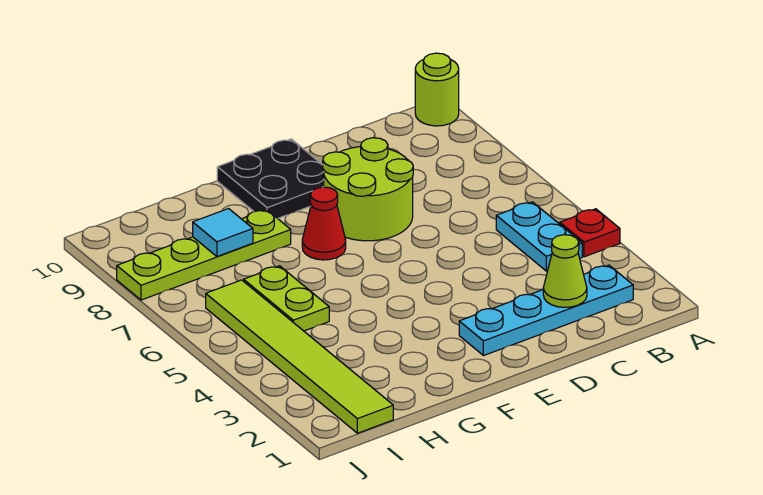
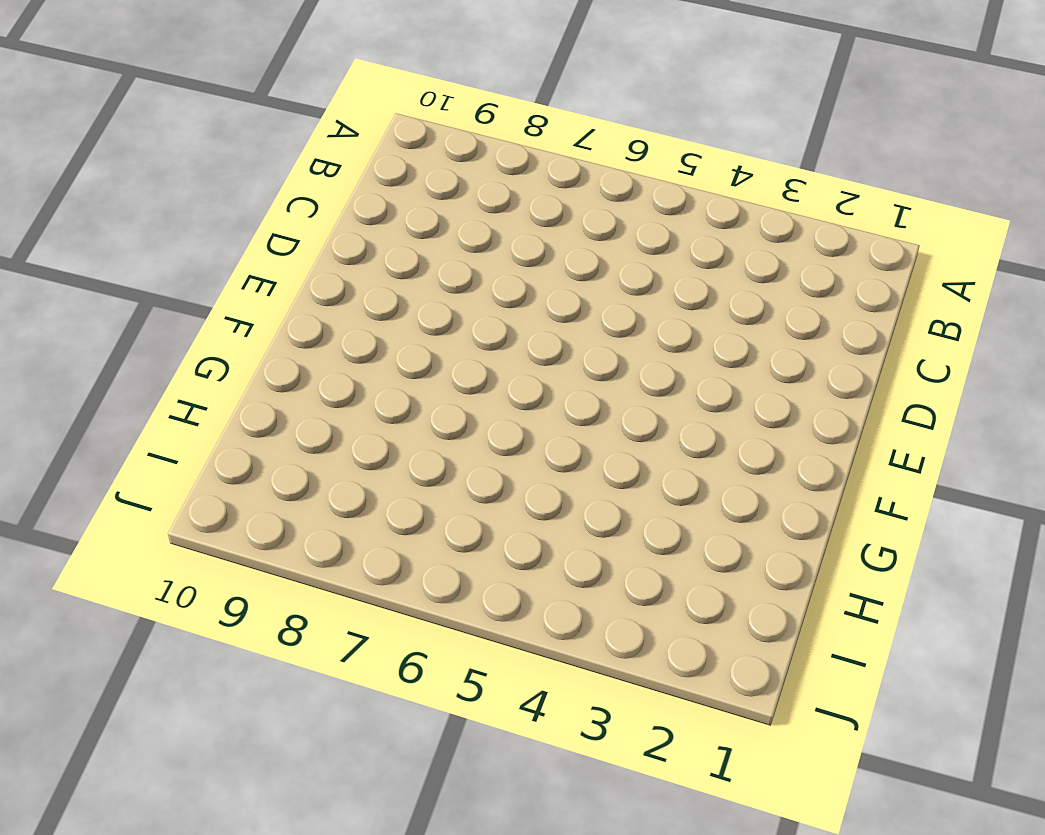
none -> red 1x1 plate [560,209,620,257]
none -> lime 1x1 round brick [415,53,459,126]
none -> cyan 1x4 plate [459,265,633,356]

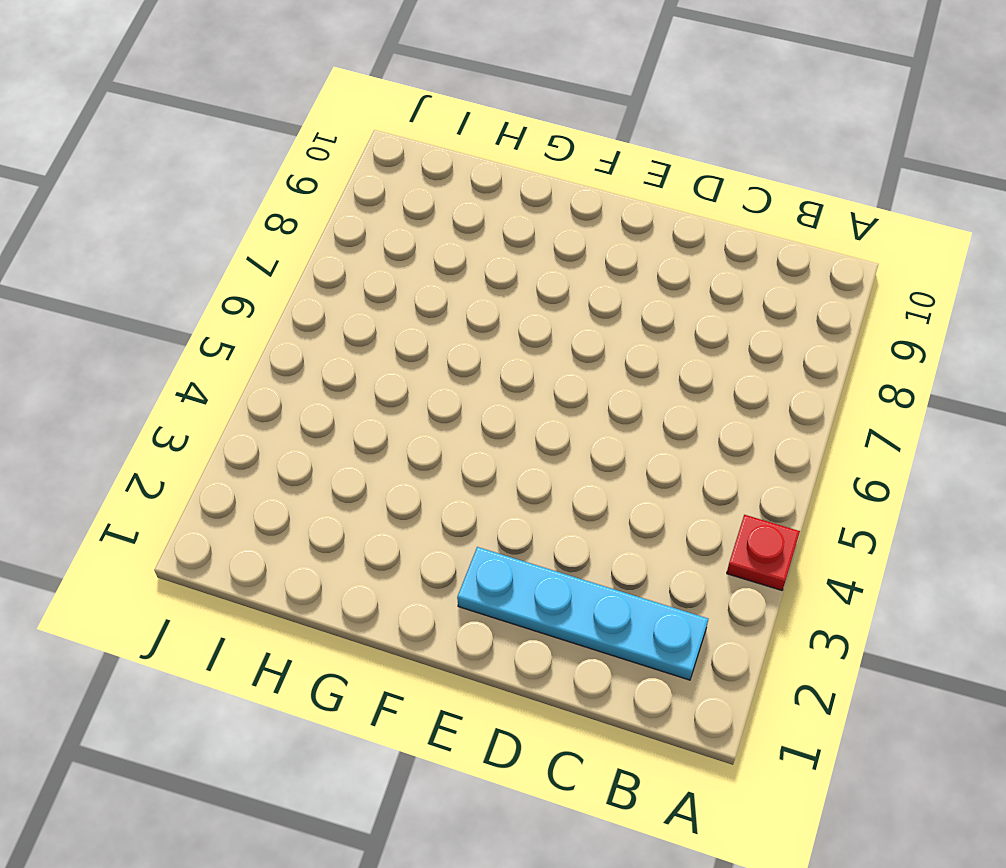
none -> lime 1x1 round brick [415,53,459,126]
none -> cyan 1x2 plate [496,202,582,271]
none -> lime 2x2 round brick [323,138,413,241]

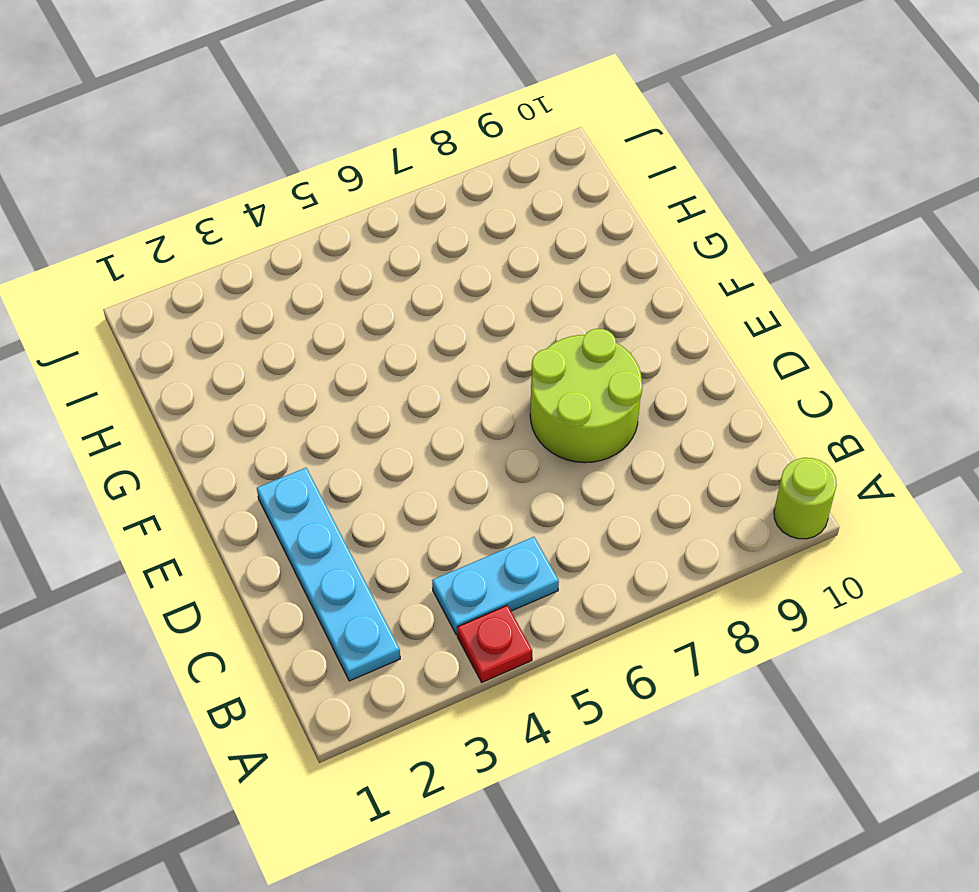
none -> black 2x2 plate [217,139,324,219]
none -> red 1x1 cone [302,187,346,260]
none -> lime 1x4 plate [117,210,291,300]

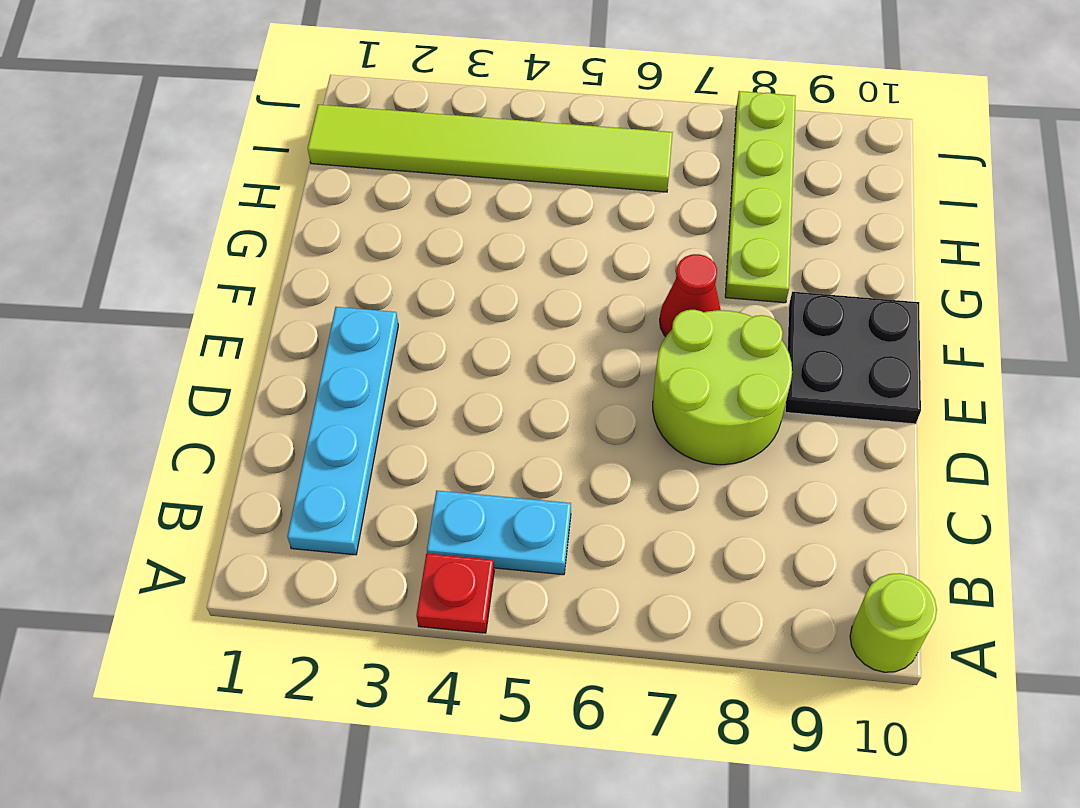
none -> lime 1x2 plate [244,266,329,331]
none -> lime 1x1 cone [543,235,587,307]
none -> cyan 1x1 tile [193,209,253,256]

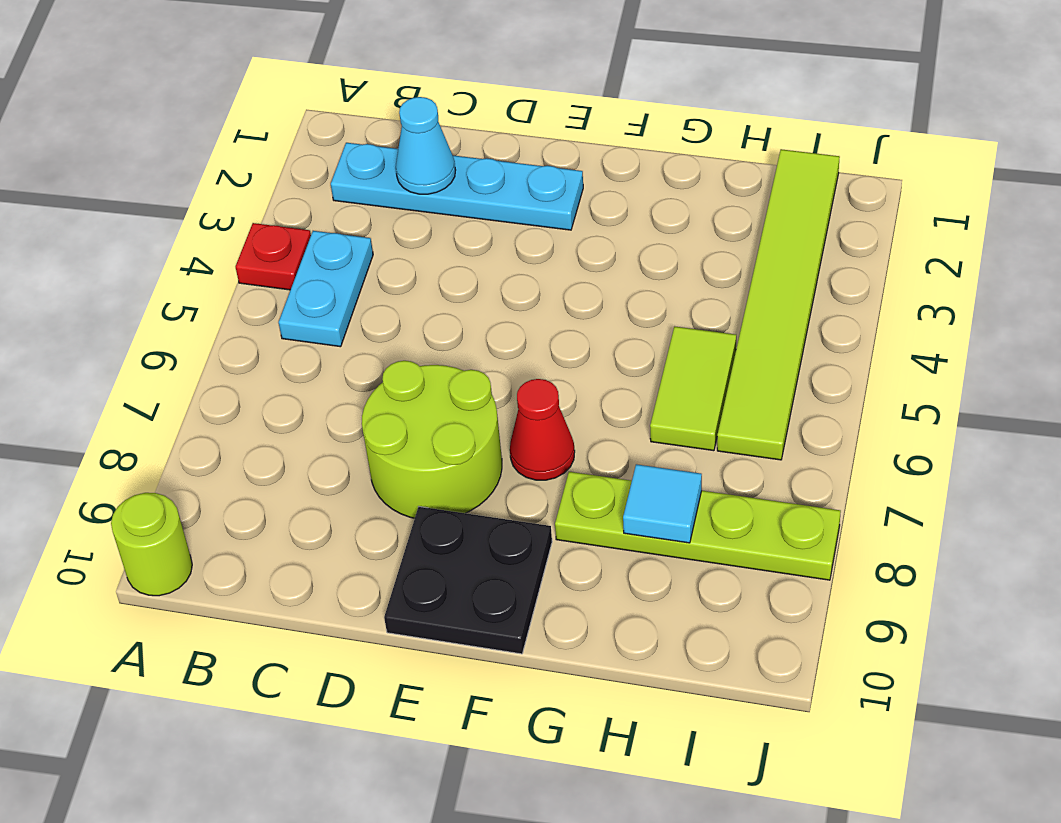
cyan 1x1 cone [396,97,456,194] -> lime 1x1 cone [543,235,587,307]
lime 1x2 tile [650,326,736,451] -> lime 1x2 plate [244,266,329,331]

